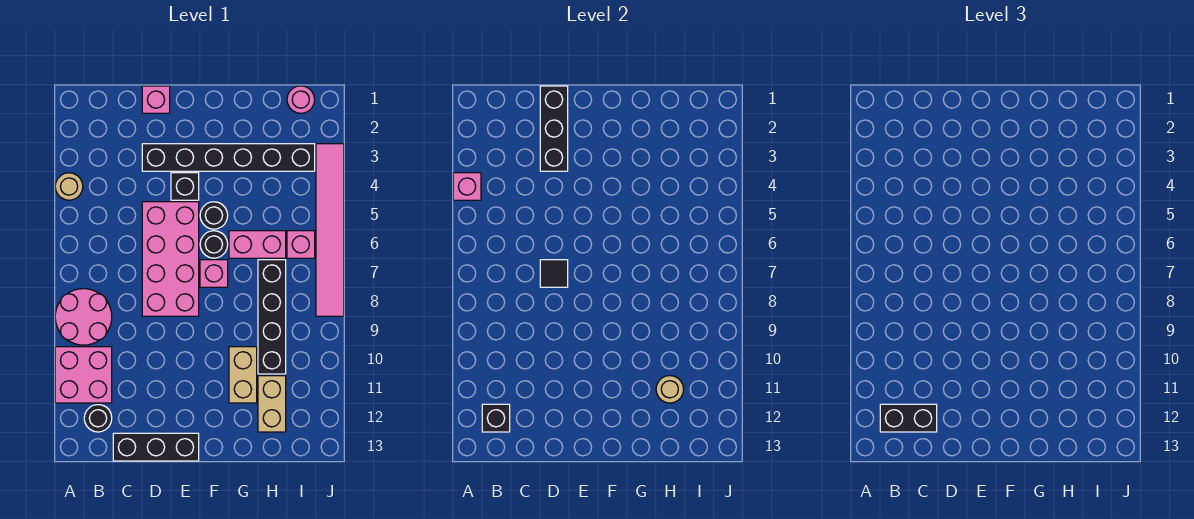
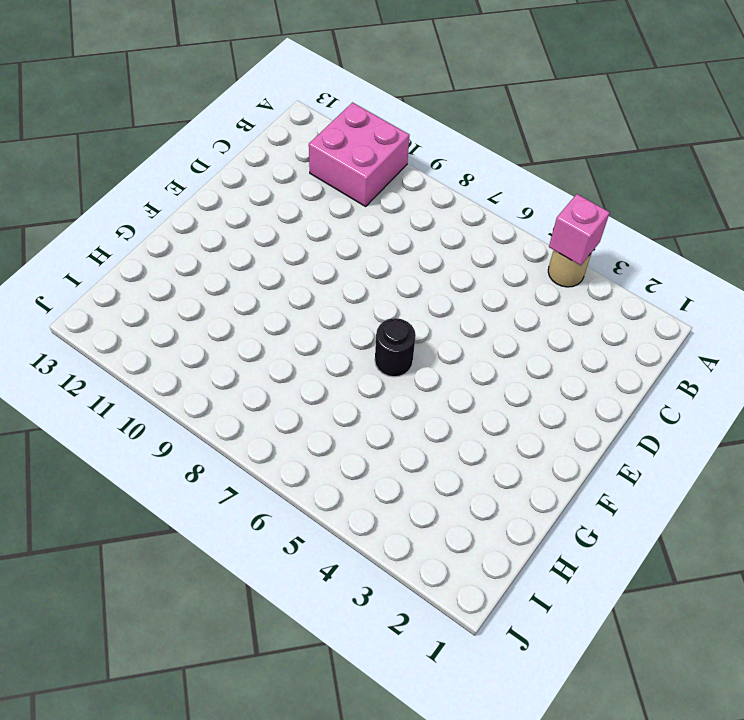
none -> pink 2x2 round brick [55,289,112,345]
none -> black 1x1 round brick [84,405,112,432]
none -> black 1x3 brick [113,433,199,461]

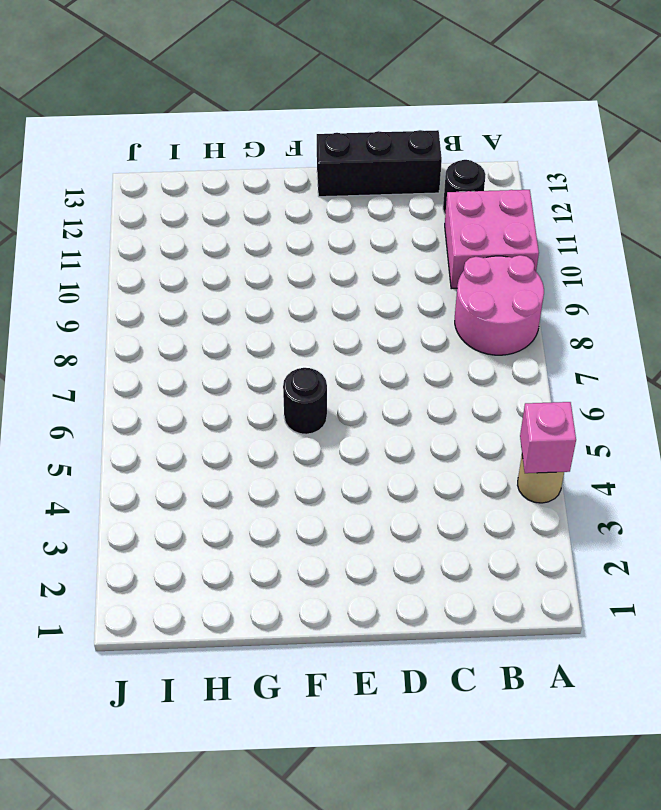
none -> pink 1x1 brick [142,86,170,113]
none -> black 1x6 brick [142,144,315,171]
none -> pink 2x4 brick [142,202,199,316]

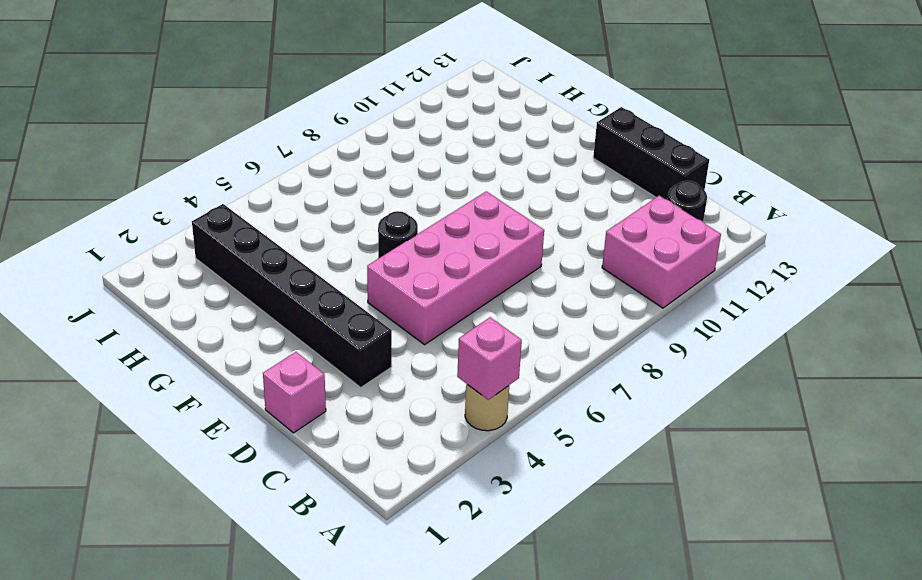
none -> pink 2x2 round brick [55,289,112,345]
none -> black 1x1 brick [171,173,199,200]
none -> black 1x1 round brick [200,202,228,229]

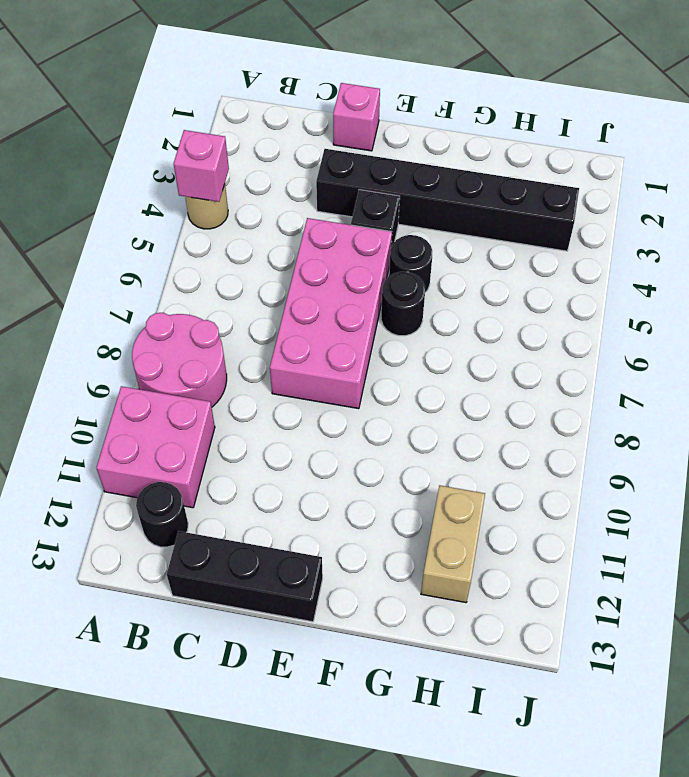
none -> pink 1x1 brick [200,260,228,287]
none -> pink 1x2 brick [229,231,286,258]
none -> tan 1x2 brick [229,347,257,403]

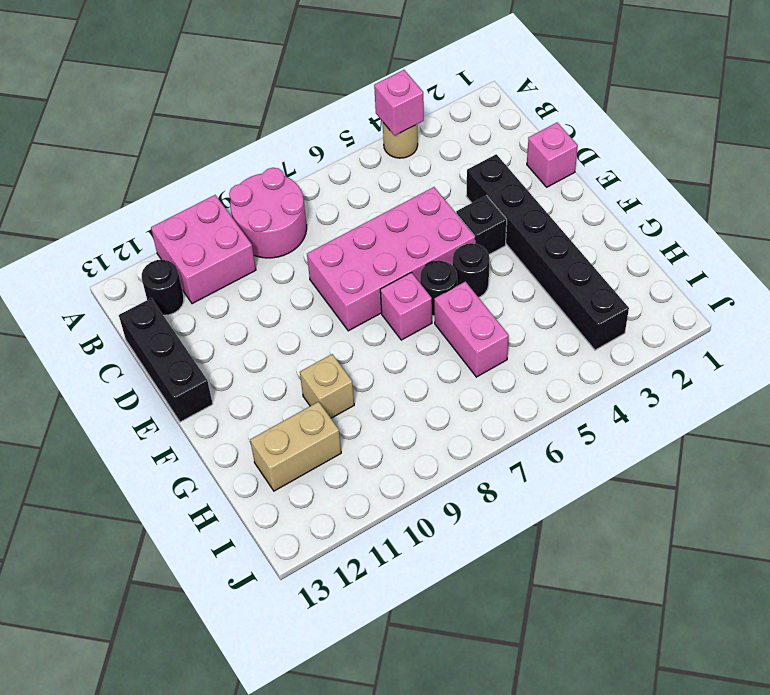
tan 1x1 brick [300,354,354,418] -> tan 1x2 brick [229,347,257,403]
none -> black 1x4 brick [258,260,286,374]
none -> pink 1x1 round brick [287,86,315,113]
none -> pink 1x1 brick [287,231,315,258]

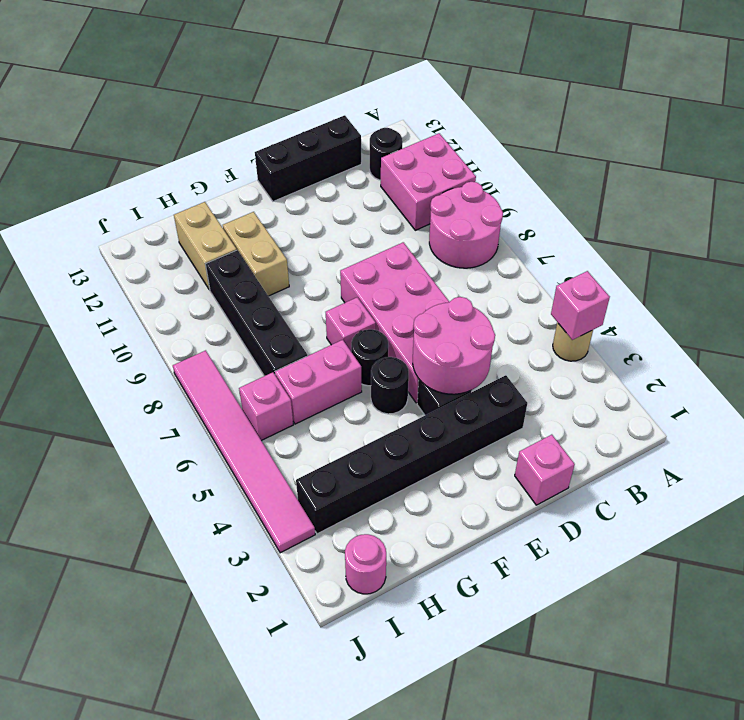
pink 2x2 round brick [413,297,495,394] -> none
none -> black 1x1 brick [482,404,510,432]
none -> black 1x3 brick [540,86,568,171]
none -> black 1x1 tile [540,260,568,287]

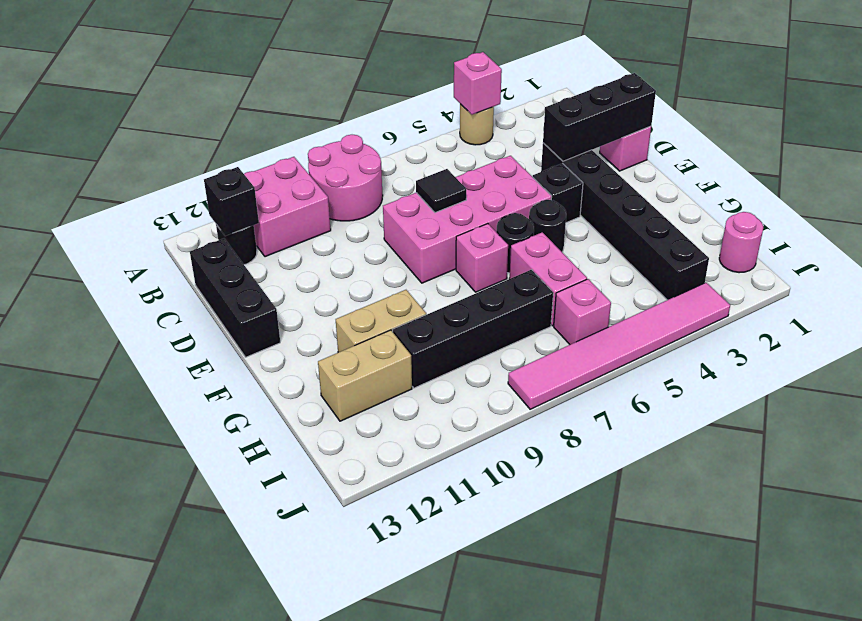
none -> tan 1x1 round brick [656,376,684,403]
none -> black 1x2 brick [880,404,937,432]

